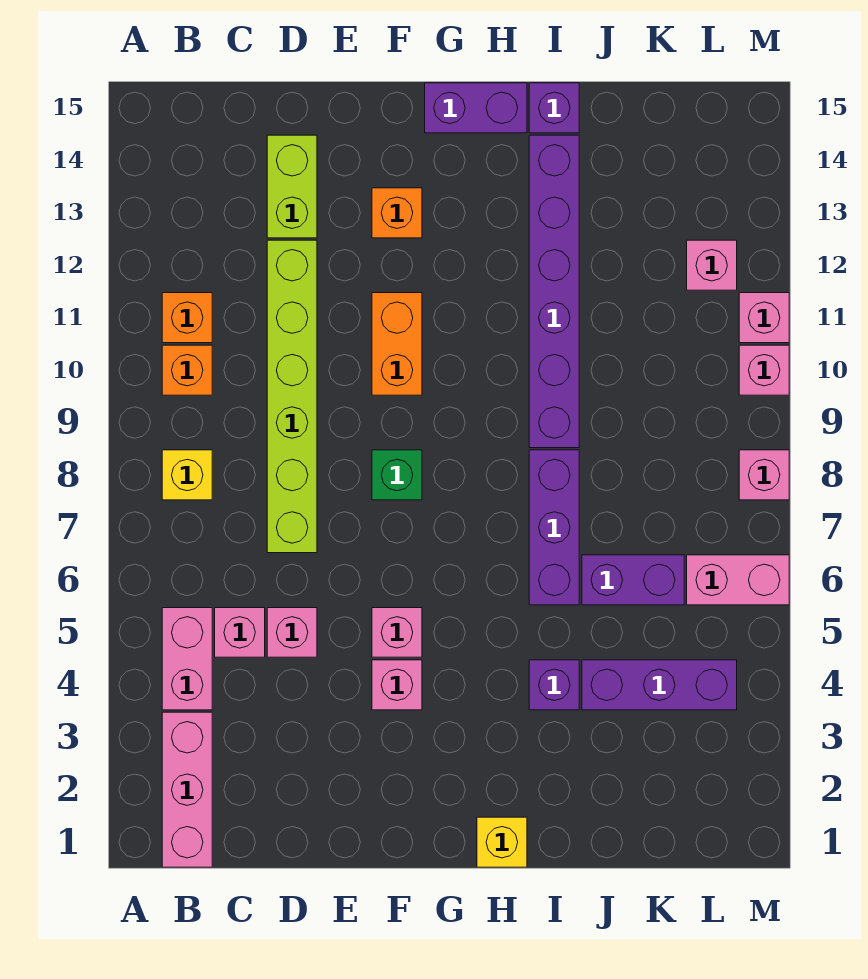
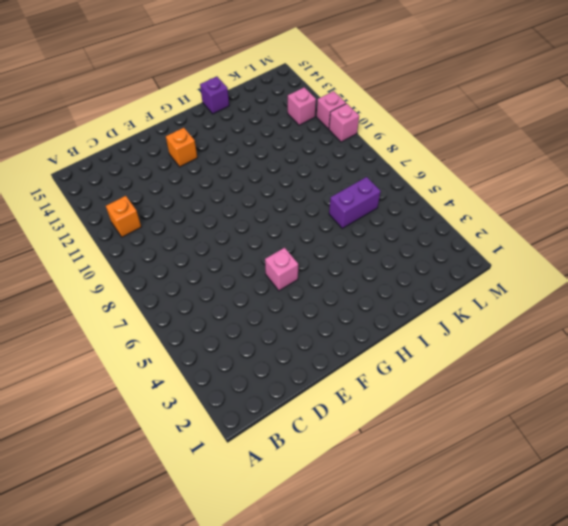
none -> pink 1x3 brick [162,712,212,867]
none -> pink 1x2 brick [162,608,212,710]
none -> yellow 1x1 brick [162,450,212,500]

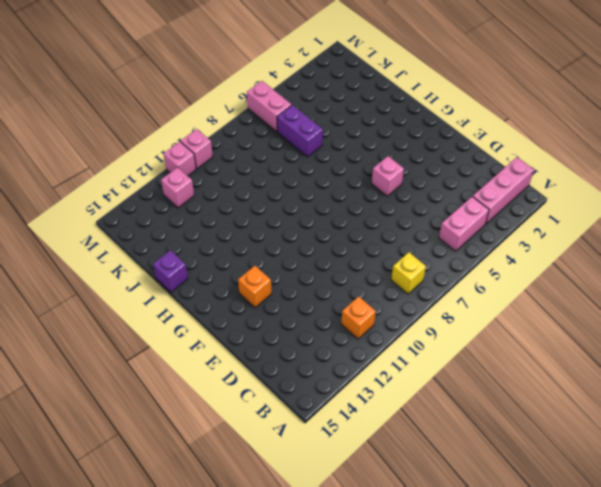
none -> orange 1x1 brick [162,345,212,395]
none -> pink 1x1 brick [215,608,265,657]
none -> pink 1x1 brick [267,608,317,657]

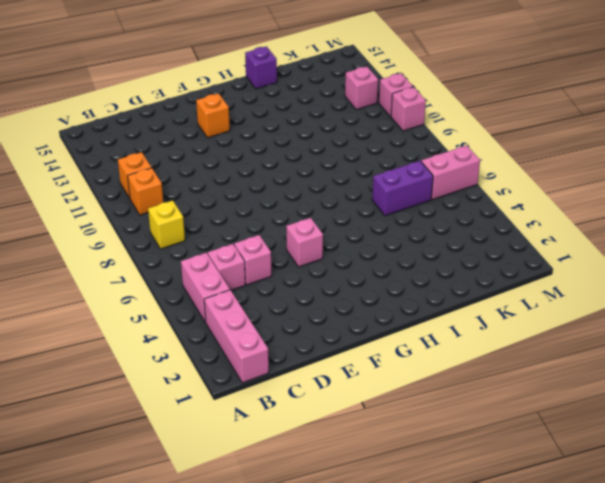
none -> lime 1x6 brick [267,240,317,553]
none -> lime 1x2 brick [267,135,317,238]
none -> pink 1x1 brick [372,660,422,710]

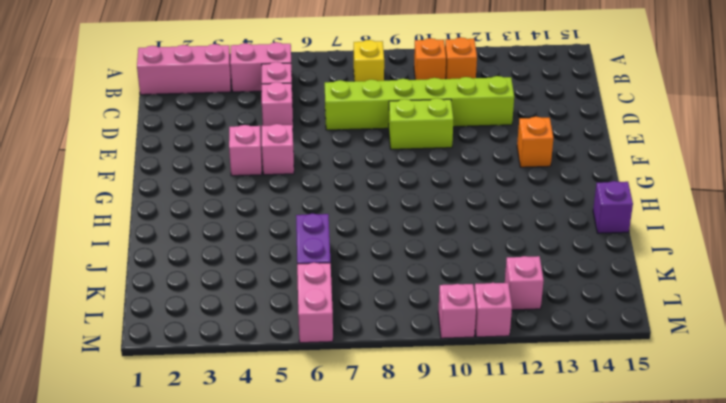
lime 1x2 brick [389,98,453,149] -> lime 1x2 brick moved to [267,135,317,238]
none -> green 1x1 brick [372,450,422,500]
none -> orange 1x2 brick [372,293,422,395]
none -> purple 1x2 brick [425,83,527,133]

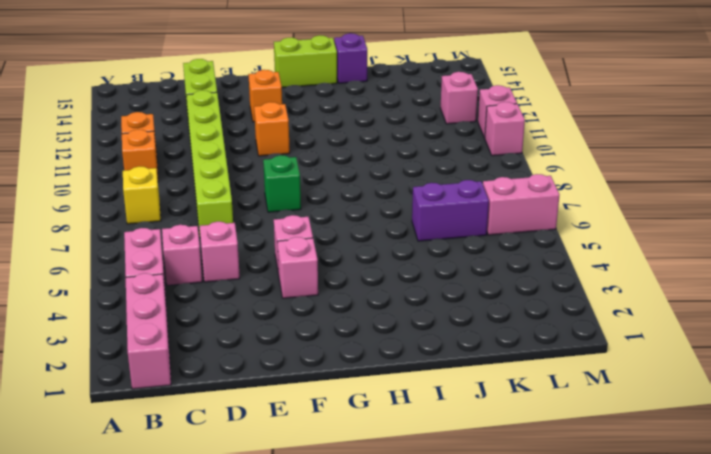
orange 1x1 brick [254,102,290,156] -> orange 1x2 brick [372,293,422,395]
lime 1x2 brick [274,35,337,88] -> purple 1x2 brick [425,83,527,133]
none -> yellow 1x1 brick [477,817,527,867]
none -> purple 1x1 brick [529,660,579,710]
none -> purple 1x3 brick [529,450,579,605]

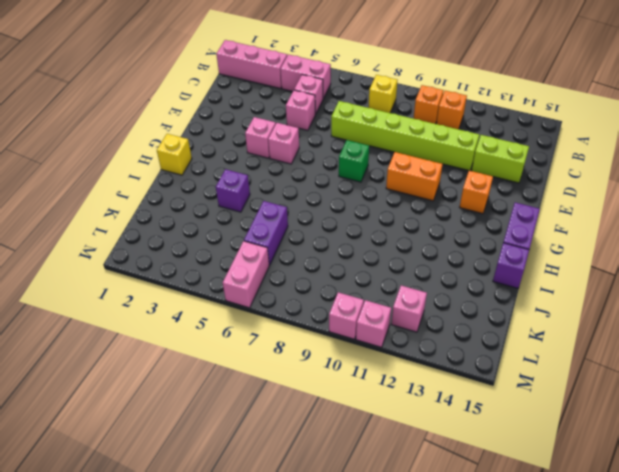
none -> purple 1x3 brick [529,450,579,605]
none -> purple 1x6 brick [529,135,579,448]
none -> purple 1x3 brick [582,660,737,710]

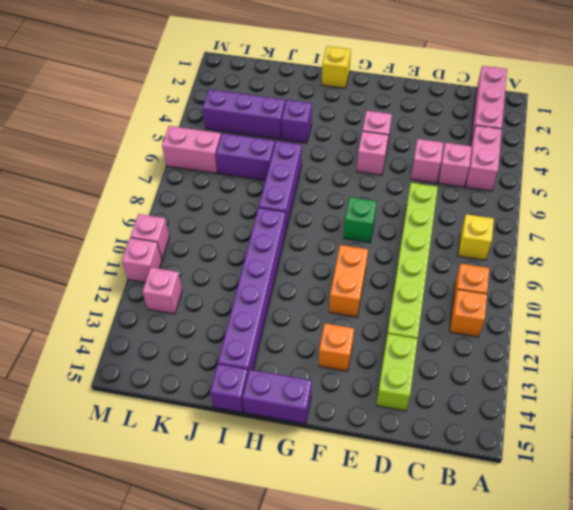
none -> pink 1x1 brick [739,450,789,500]

